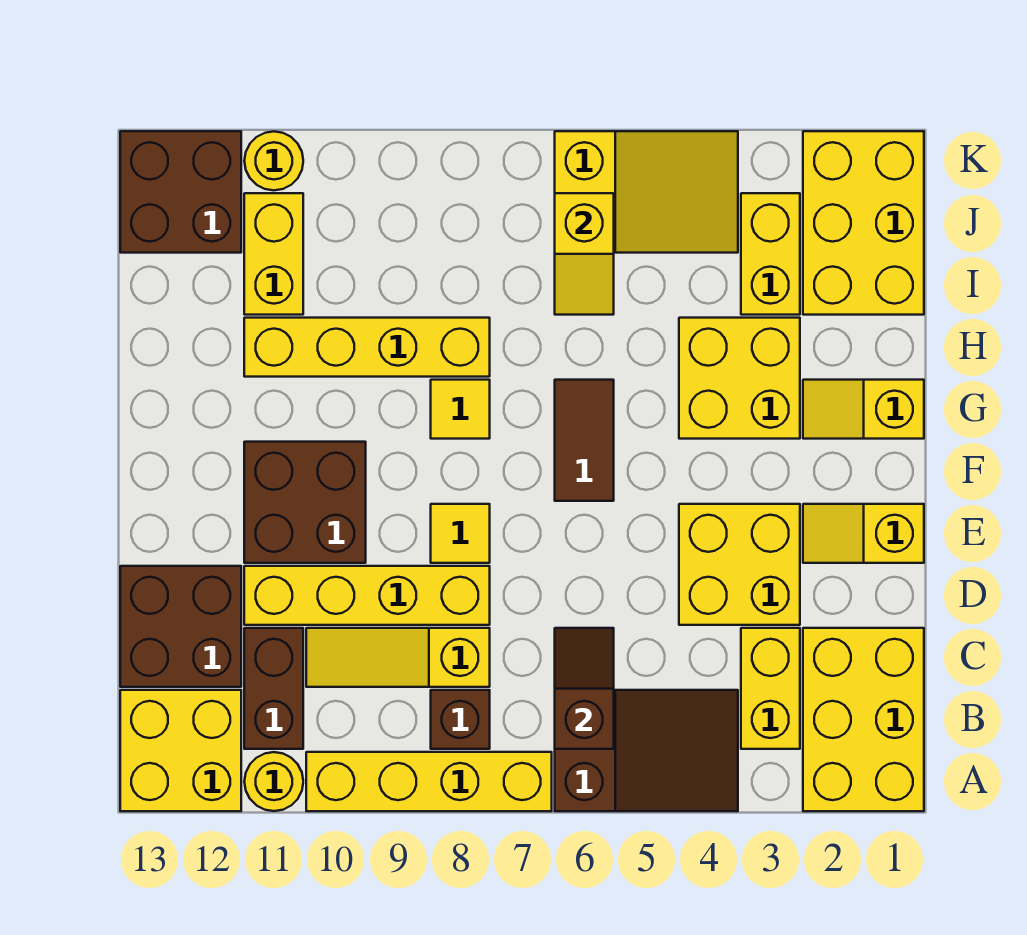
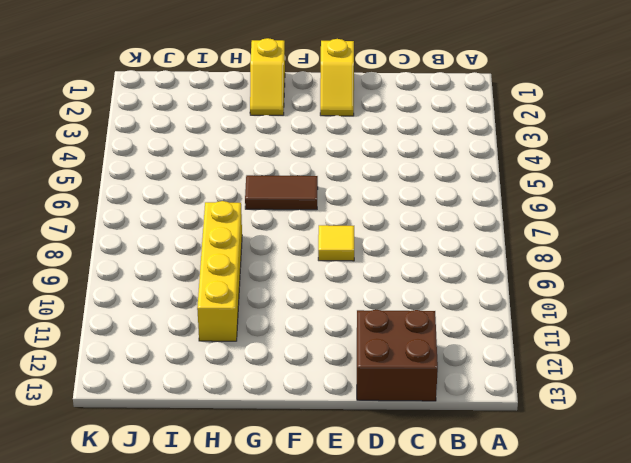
none -> yellow 2x3 brick [803,628,924,811]
none -> brown 2x3 slope [555,690,738,811]
none -> yellow 1x4 brick [306,752,552,811]

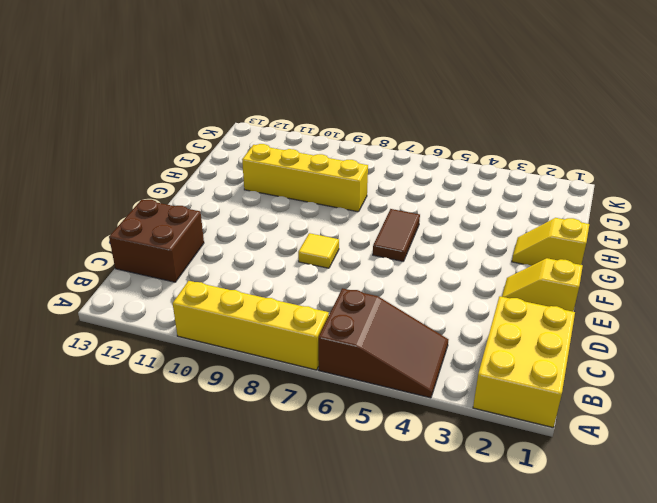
none -> yellow 1x1 round brick [244,752,303,811]
none -> yellow 2x2 brick [120,690,241,811]
none -> yellow 1x2 brick [741,628,800,749]

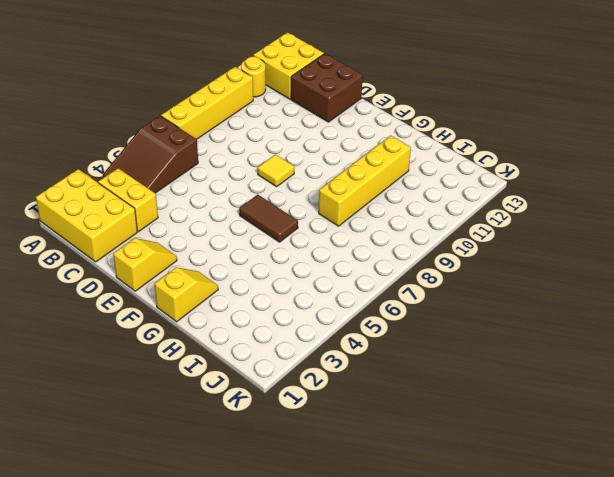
none -> brown 1x1 brick [431,690,490,749]
none -> brown 1x2 brick [244,628,303,749]
none -> yellow 1x3 slope [306,628,490,687]

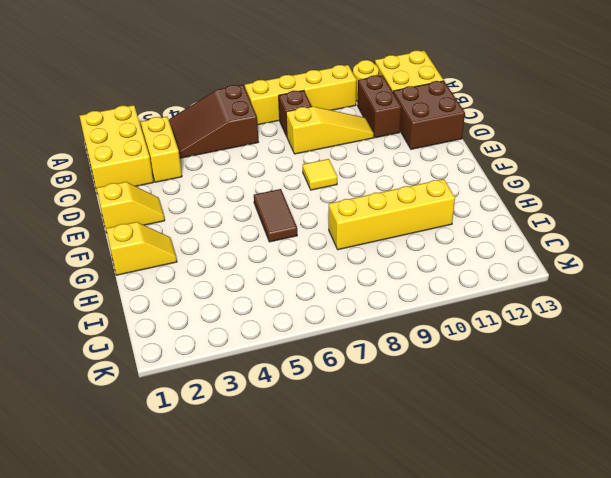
none -> yellow 2x2 brick [679,504,800,625]
none -> yellow 1x4 brick [244,566,490,625]
none -> brown 2x2 brick [244,442,366,563]

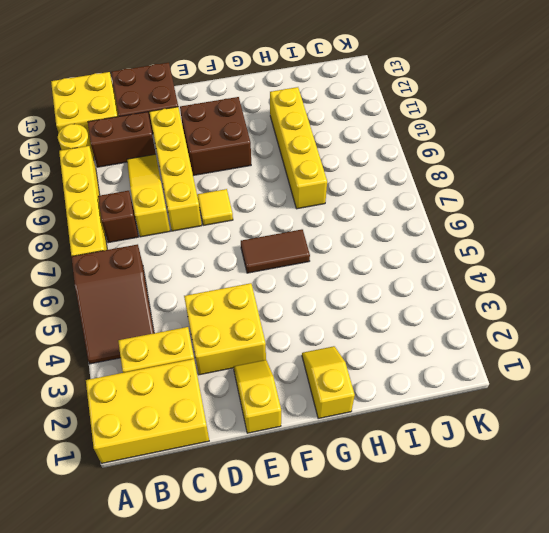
none -> yellow 2x2 brick [679,318,800,439]
none -> yellow 1x1 tile [431,380,490,439]
none -> yellow 2x3 brick [803,131,924,315]

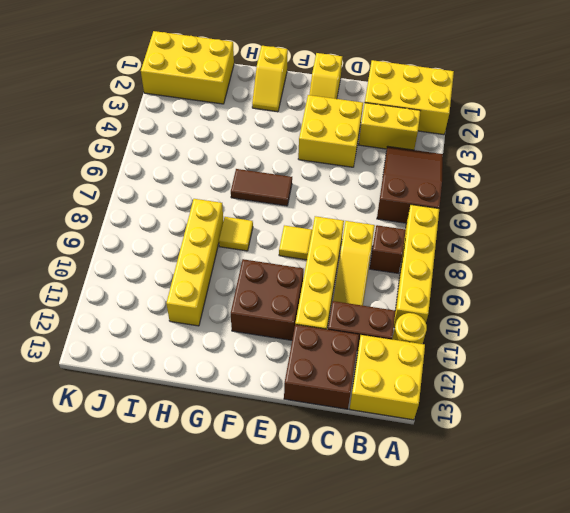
none -> yellow 2x2 brick [679,318,800,439]
none -> yellow 1x2 brick [741,193,800,315]
none -> yellow 1x2 brick [244,193,303,315]

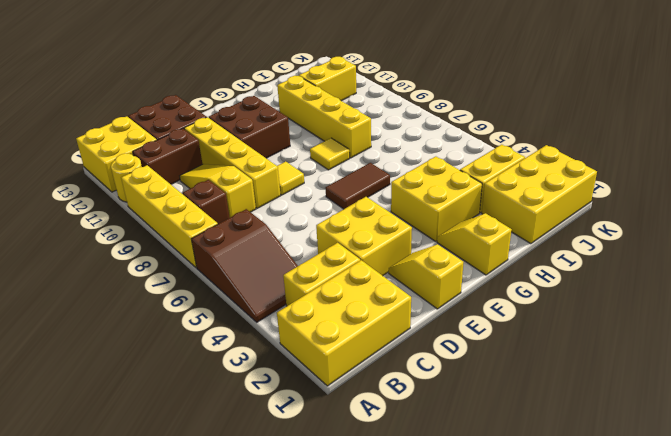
none -> yellow 2x3 slope [555,131,738,253]
none -> brown 2x2 brick [120,131,241,253]
none -> yellow 1x1 round brick [244,131,303,190]

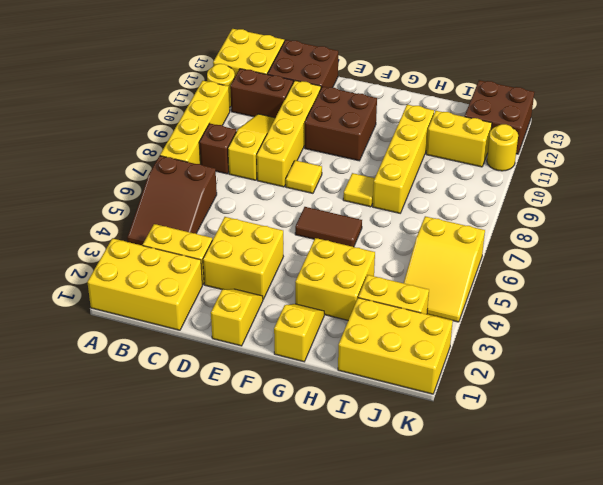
none -> brown 1x2 slope [555,628,614,749]
none -> yellow 1x2 slope [555,193,614,315]

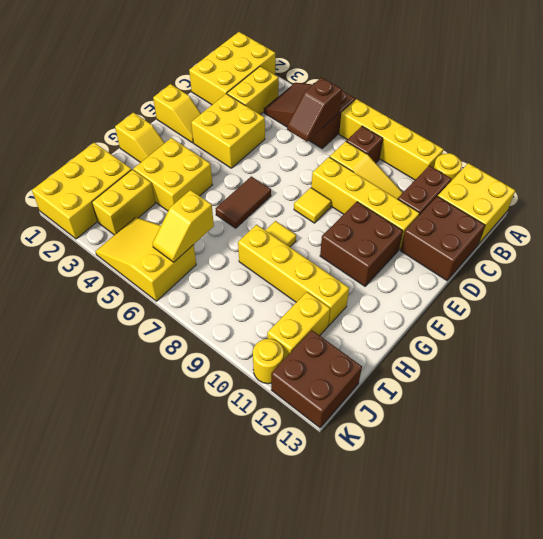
yellow 1x2 slope [152,190,214,262] -> yellow 1x2 slope turned to [555,193,614,315]

